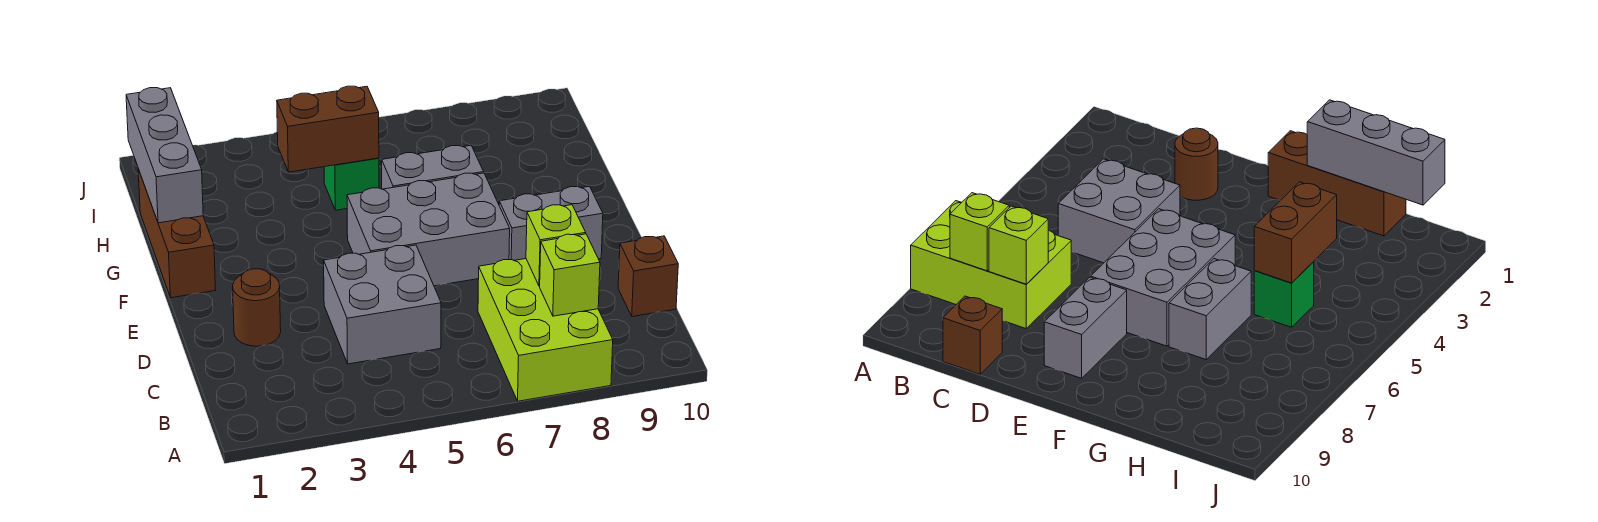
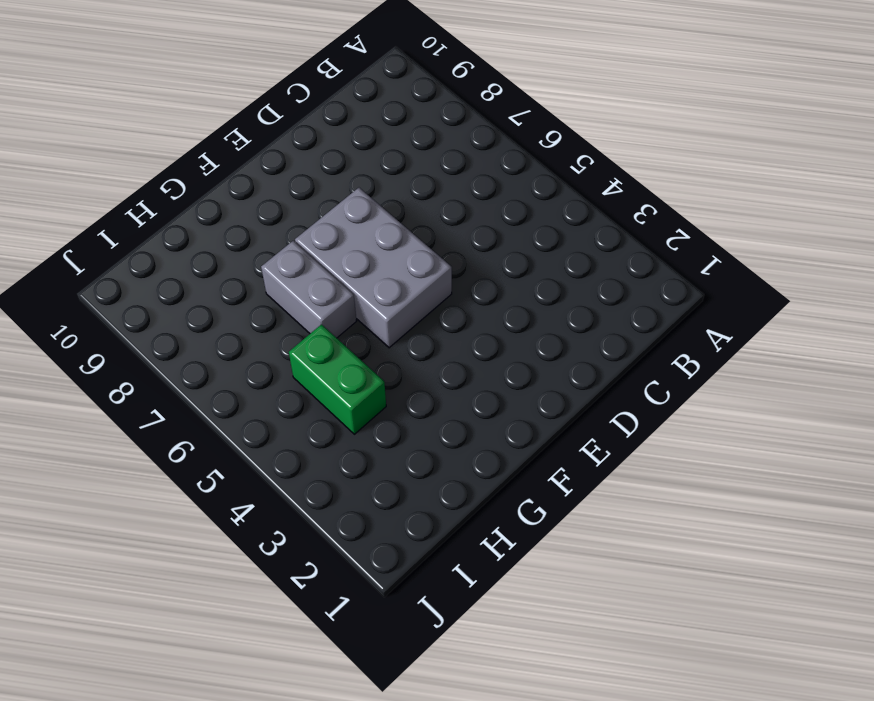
green 1x2 brick [289,324,386,434] -> green 1x1 brick [324,158,379,210]
none -> lime 2x3 brick [478,259,613,401]
none -> grey 2x2 brick [324,245,441,364]
none -> brown 1x1 brick [618,236,678,317]

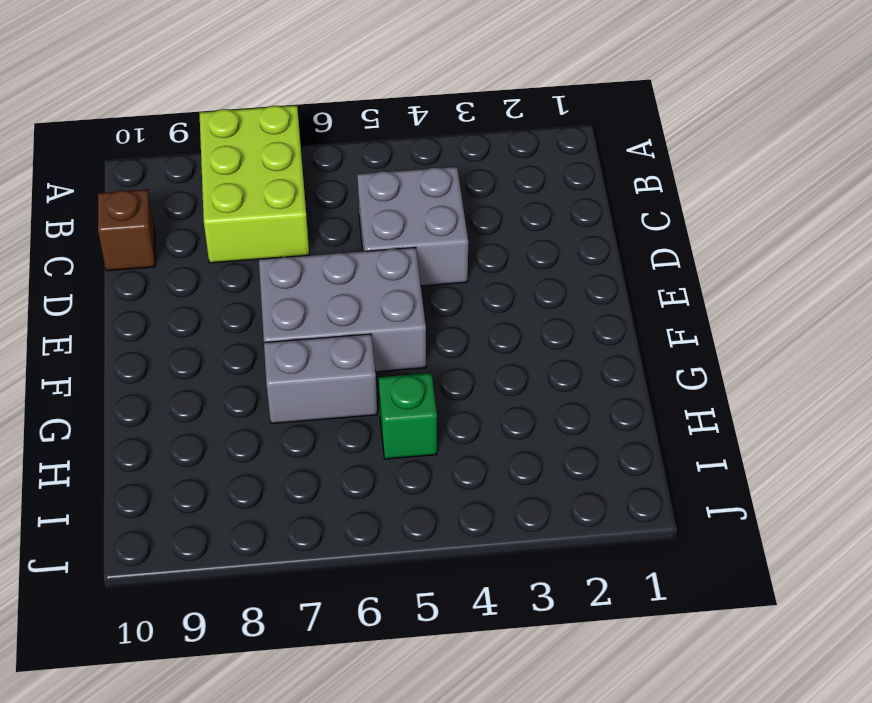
none -> brown 1x1 round brick [233,269,281,346]
none -> grey 1x2 brick [499,186,603,260]
none -> brown 1x3 brick [138,169,216,298]

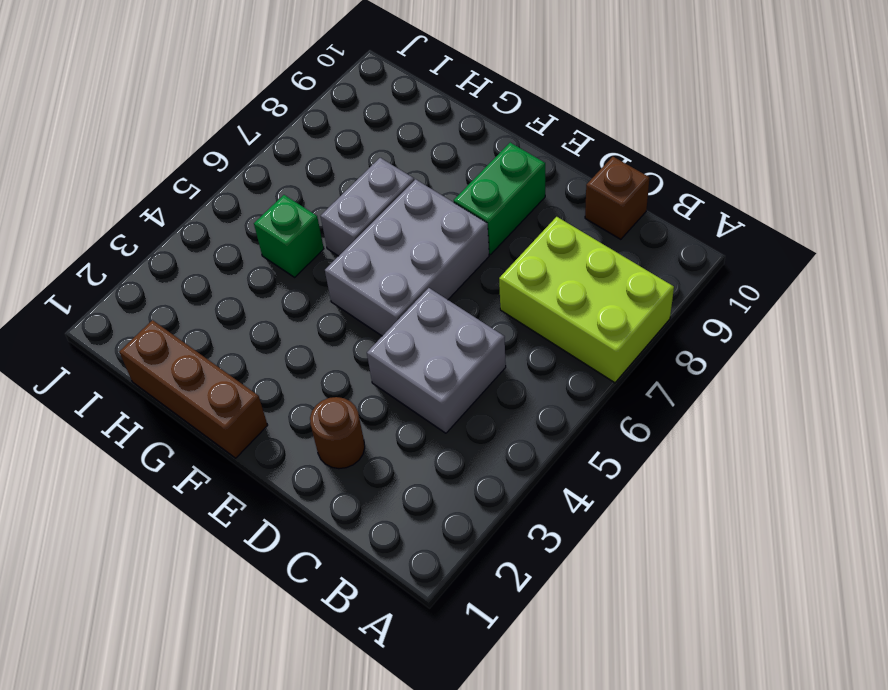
green 1x2 brick [454,143,545,255] -> grey 1x2 brick [499,186,603,260]
none -> lime 1x1 brick [540,234,600,316]
none -> lime 1x1 brick [526,205,586,286]
none -> grey 1x3 brick [126,88,203,223]

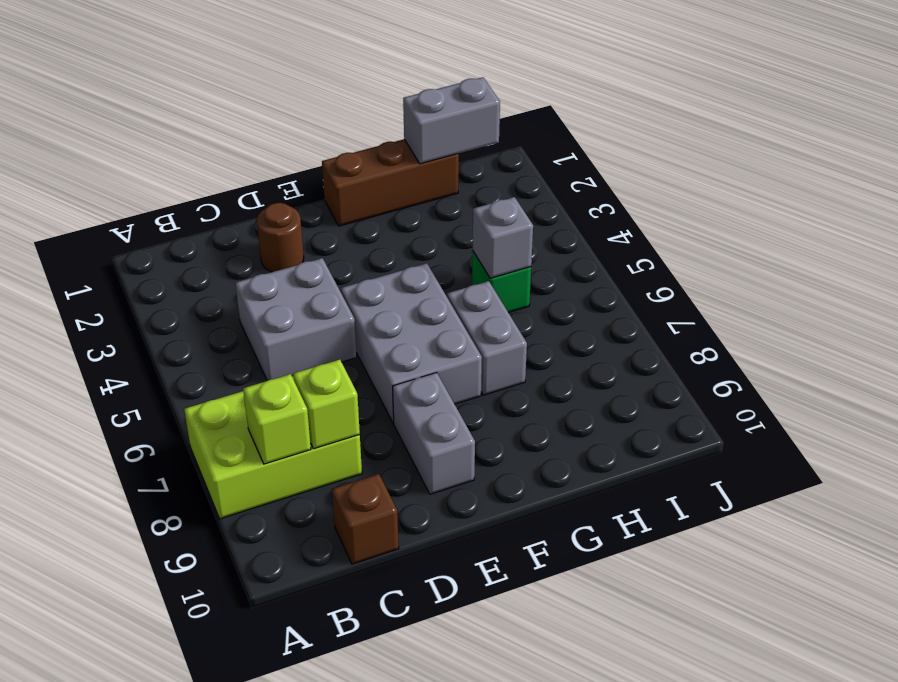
grey 1x2 brick [403,77,500,164] -> grey 1x3 brick [126,88,203,223]
grey 1x1 brick [472,197,533,278] -> brown 1x2 brick [277,86,379,172]

